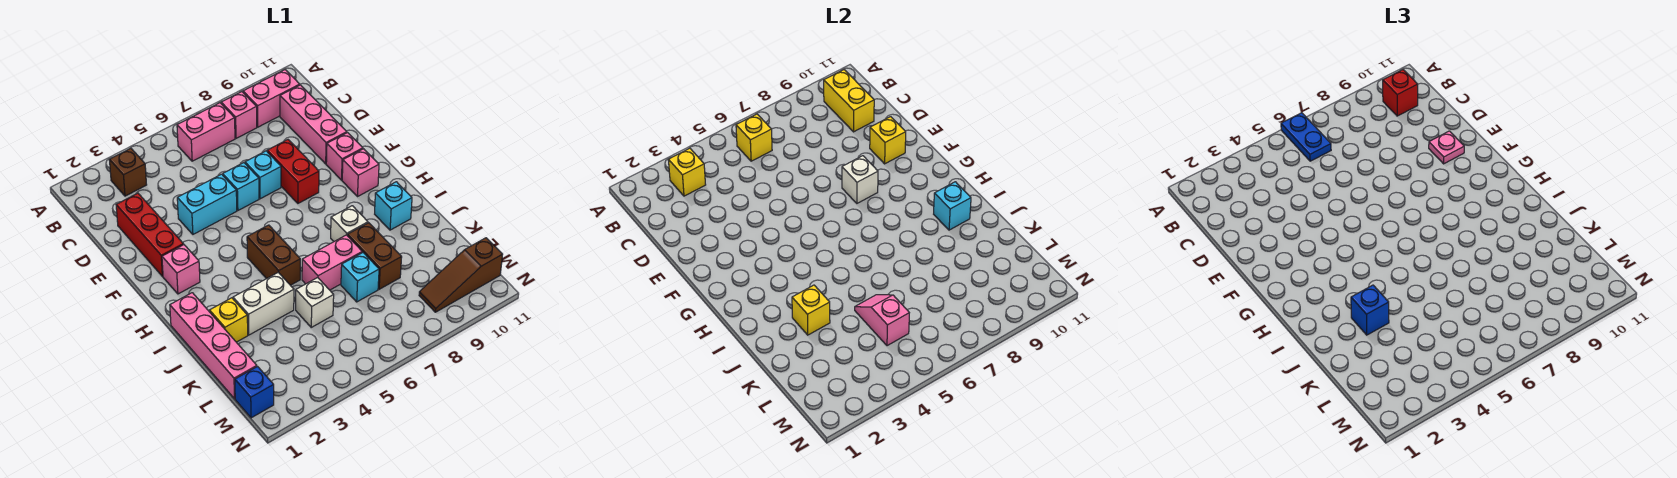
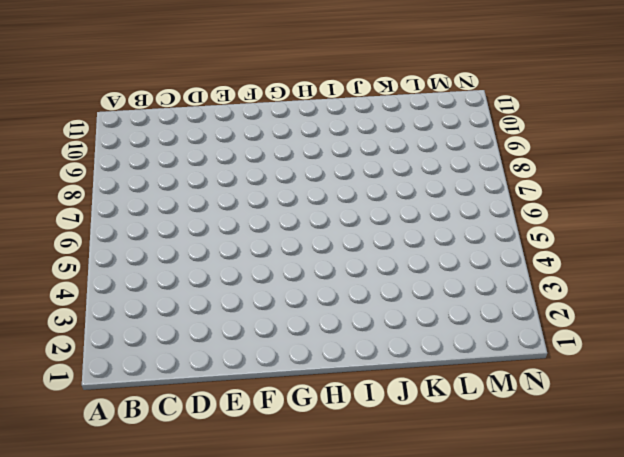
none -> brown 1x1 brick [109,148,147,196]
none -> pink 1x2 brick [177,103,235,161]
none -> pink 1x1 brick [221,92,257,138]
none -> pink 1x2 brick [243,70,300,127]

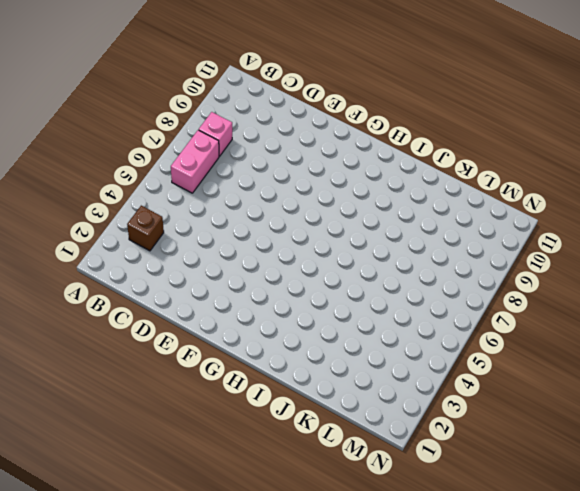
none -> pink 1x2 brick [243,70,300,127]
none -> pink 1x3 brick [280,85,347,164]
none -> red 1x3 brick [116,193,183,276]
none -> cyan 1x2 brick [177,174,237,234]

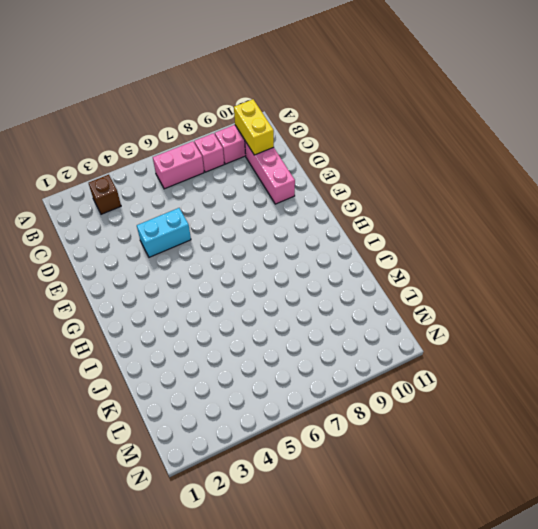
none -> red 1x3 brick [116,193,183,276]
none -> cyan 1x1 brick [223,163,259,210]
none -> cyan 1x1 brick [245,151,281,199]
none -> red 1x2 brick [267,140,319,203]

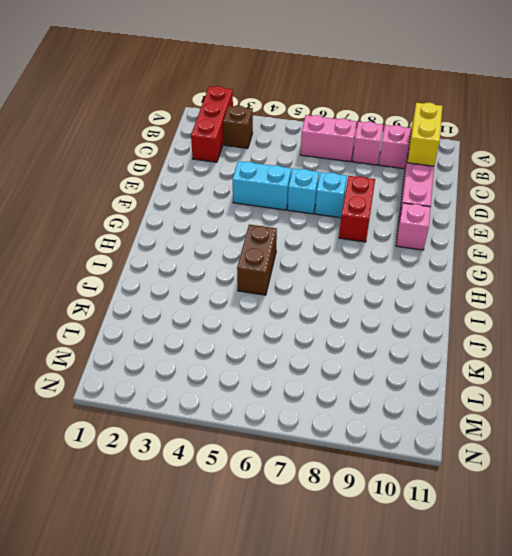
red 1x3 brick [191,86,233,162] -> red 1x3 brick moved to [116,193,183,276]
none -> pink 1x1 brick [162,245,200,294]
none -> pink 1x1 brick [342,149,379,196]
none -> pink 1x4 brick [170,293,257,399]
none -> white 1x1 brick [331,206,368,241]

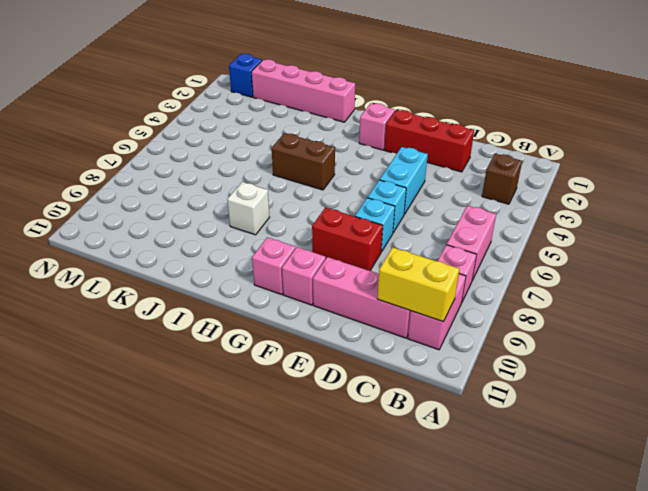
none -> cyan 1x1 brick [375,182,412,230]
none -> yellow 1x1 brick [209,298,248,342]
none -> white 1x2 brick [233,272,294,335]
none -> pink 1x2 brick [302,235,362,290]

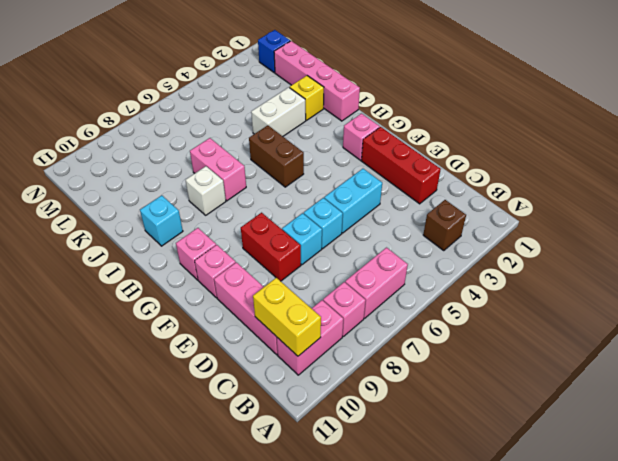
pink 1x2 brick [190,138,246,201] -> pink 1x2 brick turned to [302,235,362,290]
none -> brown 1x2 brick [348,223,402,289]
none -> white 1x1 brick [296,278,334,327]
none -> cyan 1x1 brick [341,252,379,302]
none -> brown 1x3 slope [419,238,503,312]

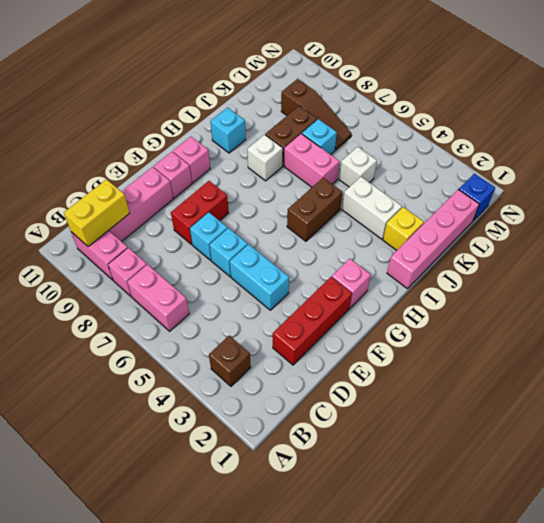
brown 1x3 slope [281,79,351,150] -> brown 1x3 slope moved to [419,238,503,312]
none -> yellow 1x1 brick [668,148,706,196]
none -> yellow 1x1 brick [736,114,772,161]
none -> yellow 1x1 brick [870,117,906,164]
none -> white 1x1 brick [842,156,878,203]

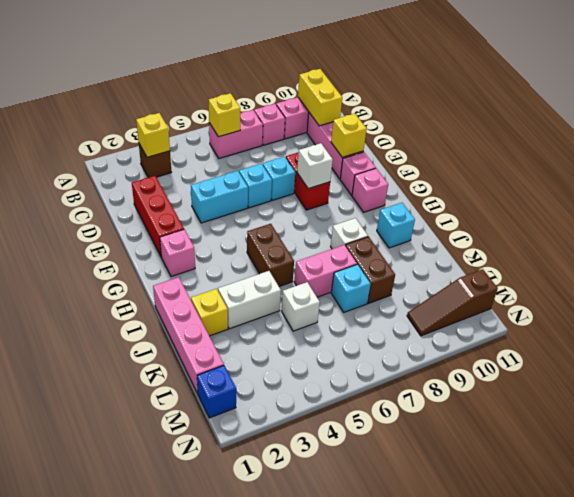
none -> cyan 1x1 brick [934,182,971,230]
none -> yellow 1x1 brick [792,285,830,335]
none -> pink 1x2 slope [855,295,909,346]
none -> blue 1x2 plate [1281,113,1331,161]

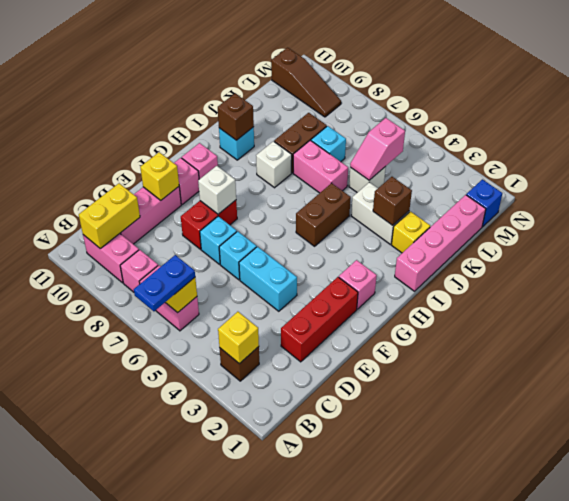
brown 1x1 brick [218,93,254,140] -> cyan 1x1 brick [934,182,971,230]
brown 1x1 brick [373,177,412,225] -> yellow 1x1 brick [792,285,830,335]
none -> red 1x1 brick [1383,70,1418,116]
none -> pink 1x1 plate [1429,131,1464,164]
none -> blue 1x1 brick [1351,285,1389,335]

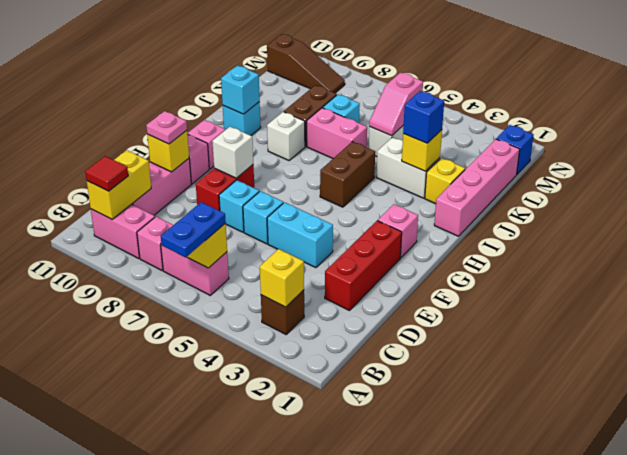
red 1x1 tile [85,156,128,191] -> red 1x1 brick [1383,70,1418,116]

